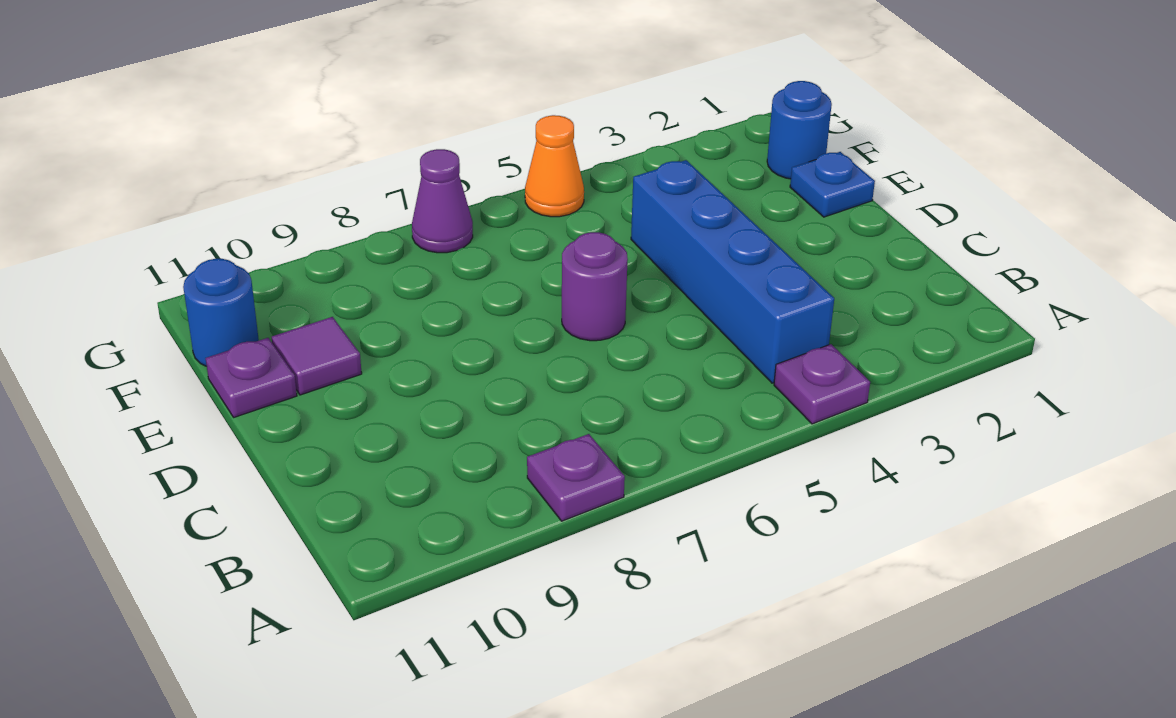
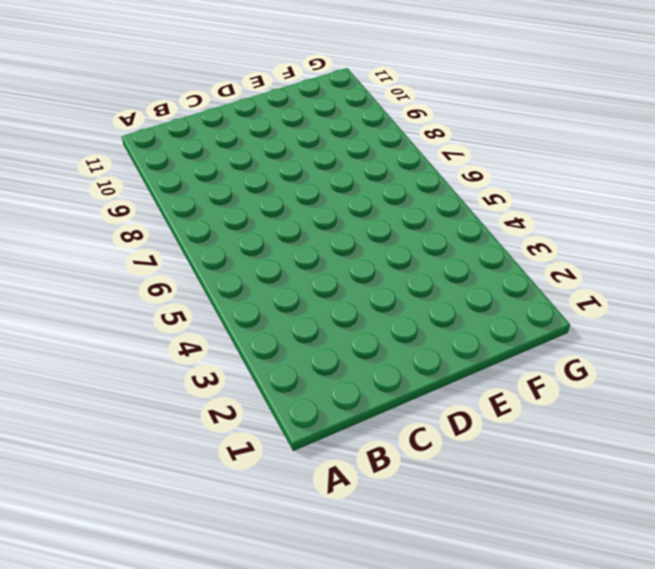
none -> purple 1x1 plate [774,344,870,424]
none -> purple 1x1 plate [527,434,625,521]

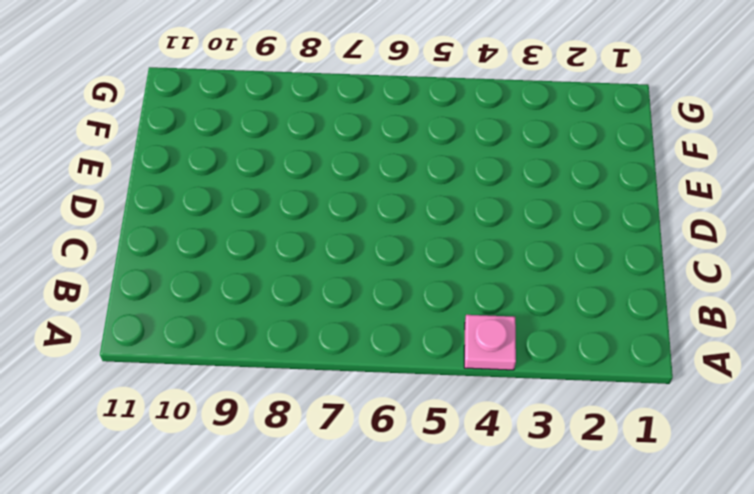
pink 1x1 plate [464,315,516,370] -> purple 1x1 plate [774,344,870,424]
none -> purple 1x1 plate [527,434,625,521]
none -> blue 1x4 brick [631,160,834,383]

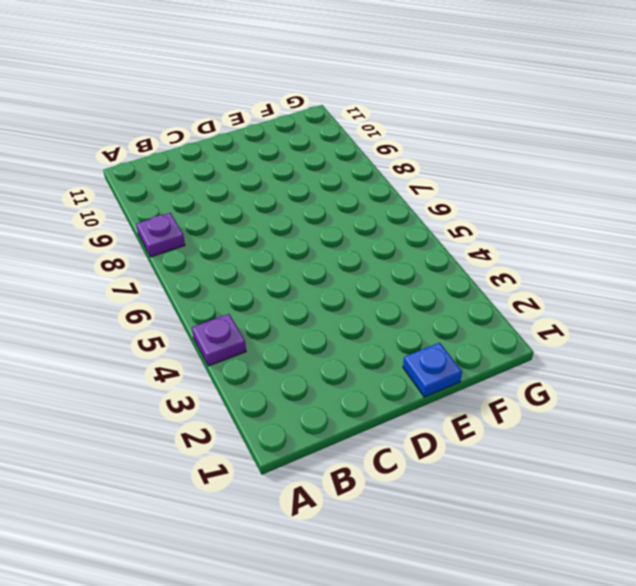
none -> blue 1x4 brick [631,160,834,383]
none -> purple 1x1 round brick [562,232,628,341]

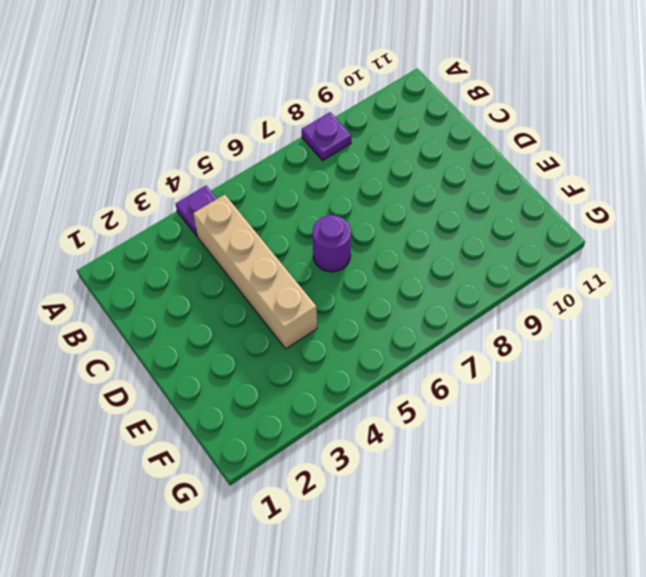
tan 1x4 brick [193,195,317,349] -> blue 1x4 brick [631,160,834,383]
none -> blue 1x1 plate [790,152,875,217]
none -> purple 1x1 tile [272,317,362,395]

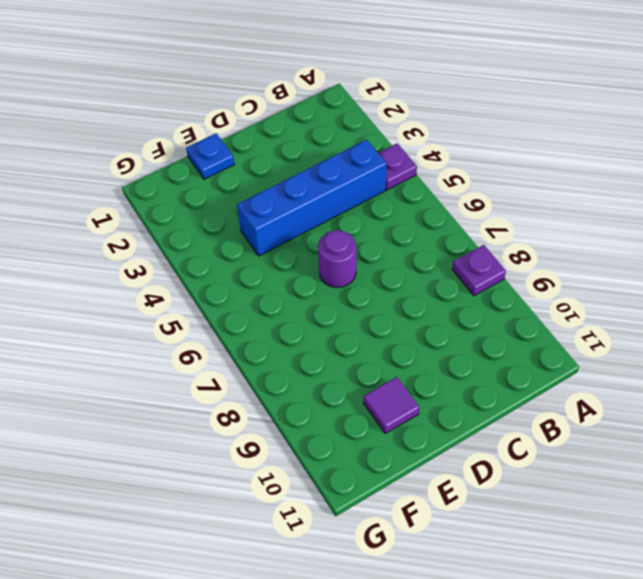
none -> purple 1x1 plate [206,338,297,417]
none -> blue 1x1 round brick [767,81,832,179]

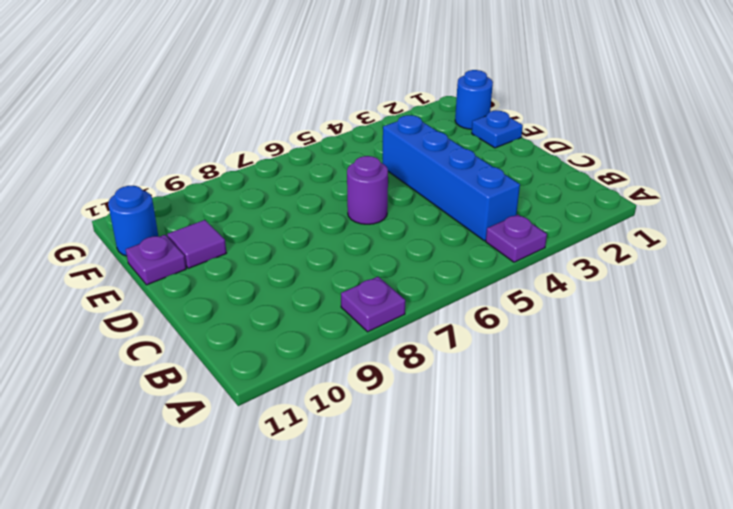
none -> orange 1x1 cone [525,115,584,217]
none -> purple 1x1 cone [412,149,473,253]

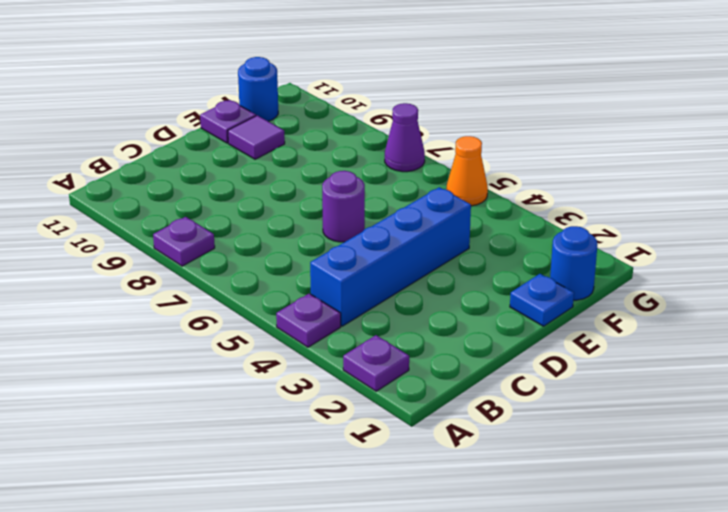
purple 1x1 plate [343,335,409,391] -> none

